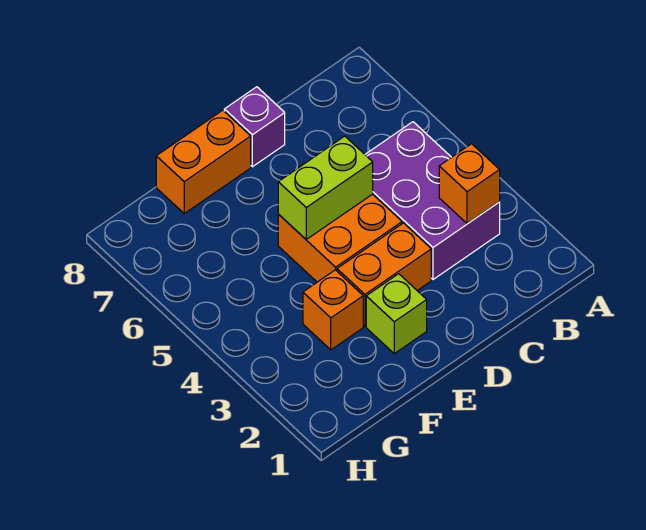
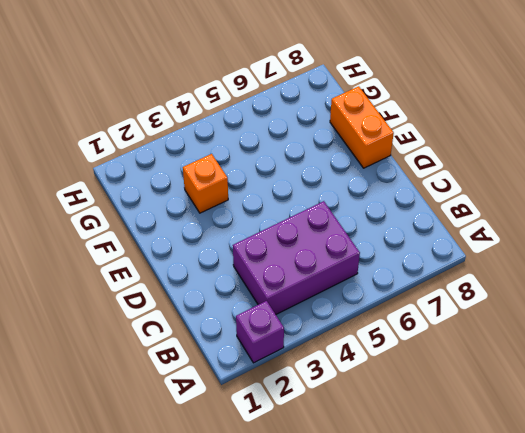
purple 1x1 brick [236,301,284,363] -> purple 1x1 brick moved to [224,87,285,167]
none -> orange 1x2 brick [337,223,431,326]
none -> orange 2x2 brick [278,194,402,282]

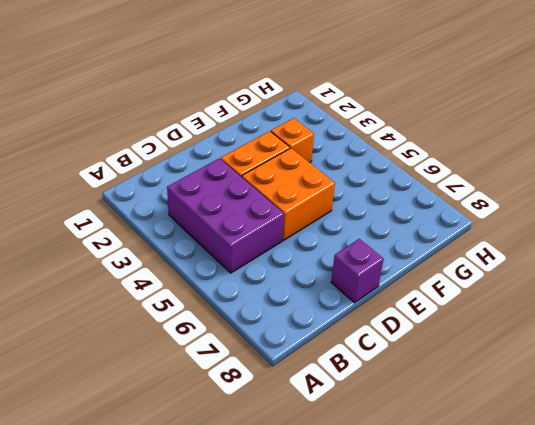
none -> lime 1x1 brick [366,274,427,354]
none -> orange 1x2 brick [156,110,251,213]

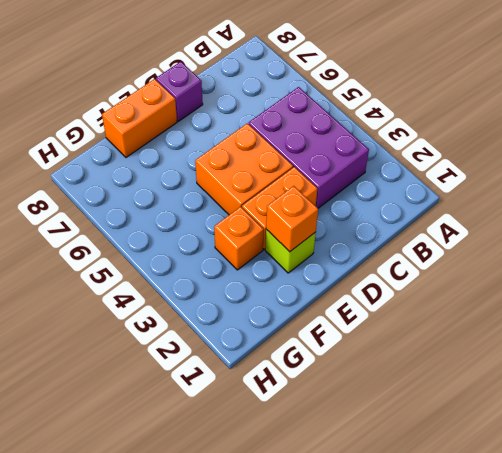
orange 1x1 brick [266,186,318,252] -> orange 1x1 brick moved to [439,144,500,224]
none -> lime 1x2 brick [278,136,373,239]

